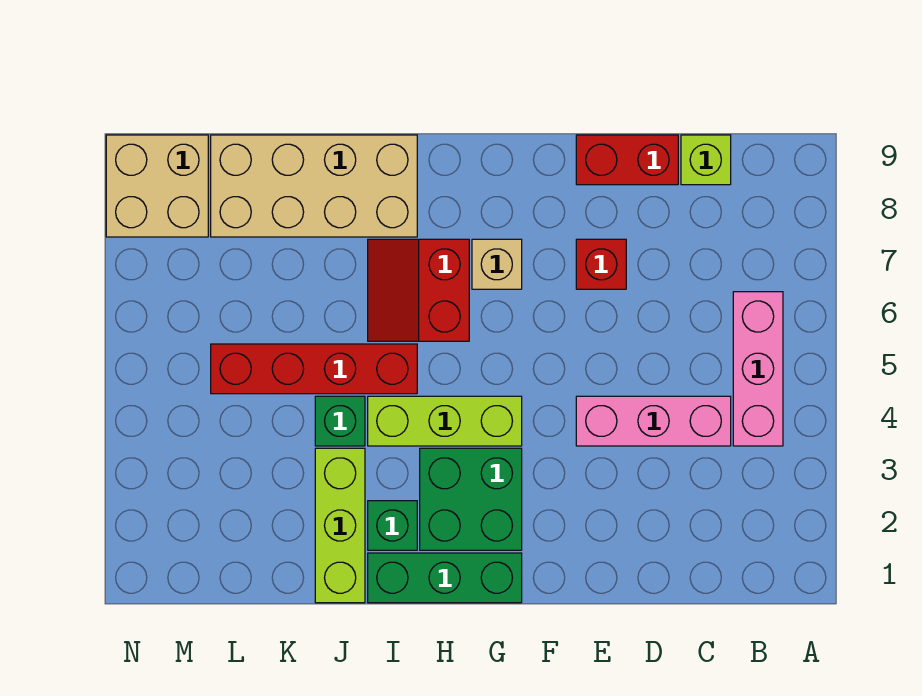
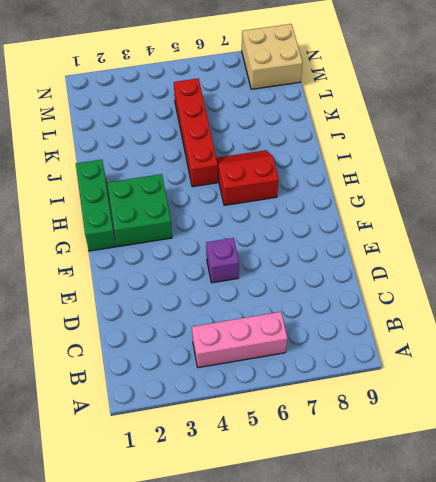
purple 1x1 brick [206,238,239,283] -> none
none -> pink 1x3 brick [576,396,731,446]
none -> lime 1x1 brick [681,135,731,185]
none -> red 1x2 brick [576,135,678,185]

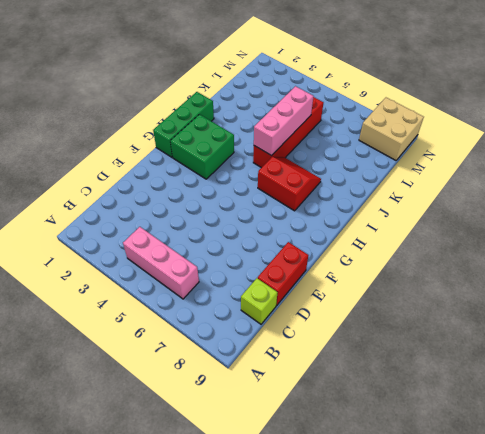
pink 1x3 brick [254,86,314,156] -> pink 1x3 brick moved to [576,396,731,446]
none -> red 1x1 brick [576,239,626,289]
none -> lime 1x3 brick [368,396,522,446]
none -> tan 1x1 brick [472,239,522,289]

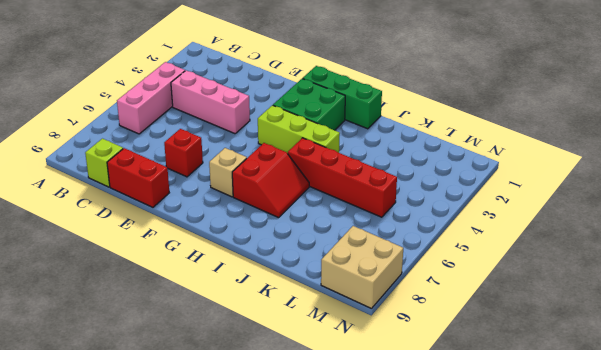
none -> green 1x1 brick [368,501,417,550]
none -> tan 2x4 brick [211,135,417,237]
none -> lime 1x3 brick [315,448,365,603]

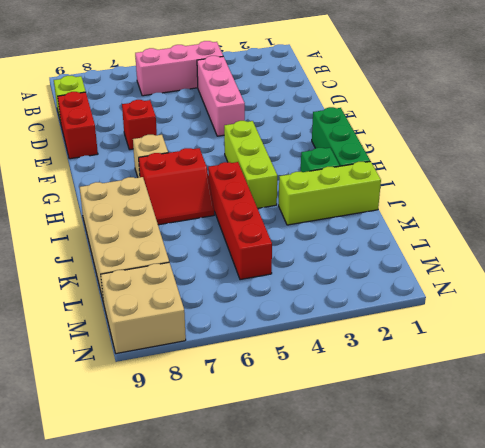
none -> green 2x2 brick [420,448,522,550]
none -> green 1x1 brick [315,396,365,446]

